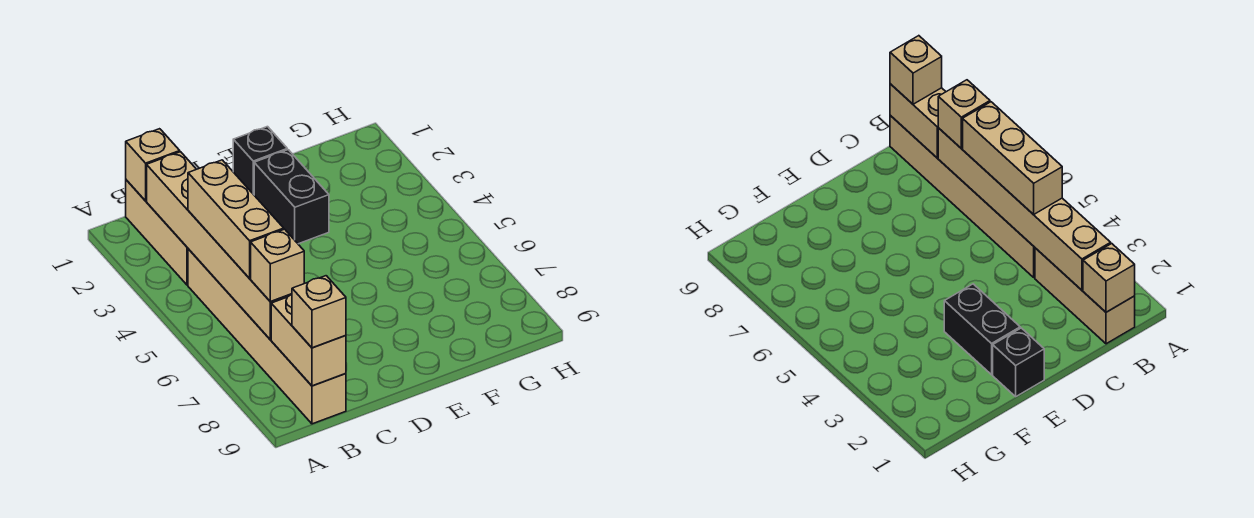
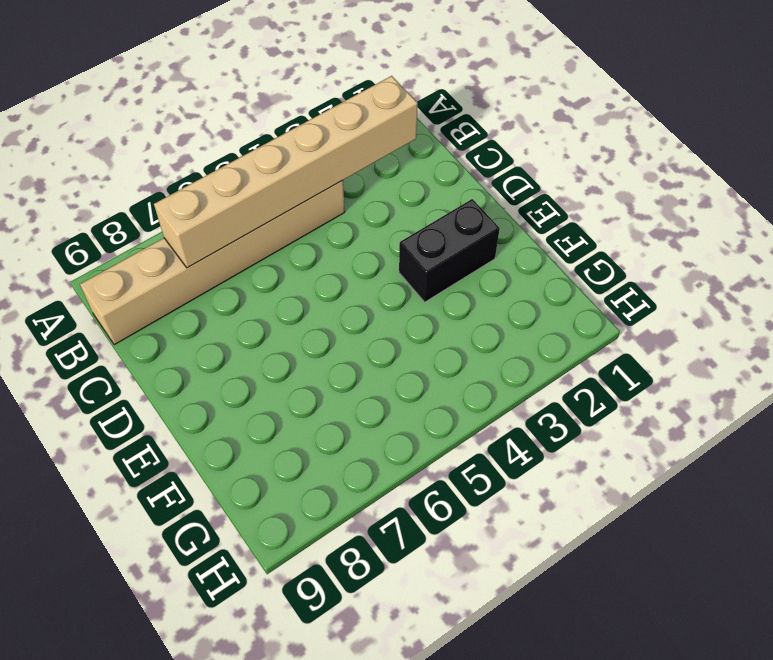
none -> tan 1x3 brick [126,180,188,285]
none -> black 1x1 brick [233,127,287,195]

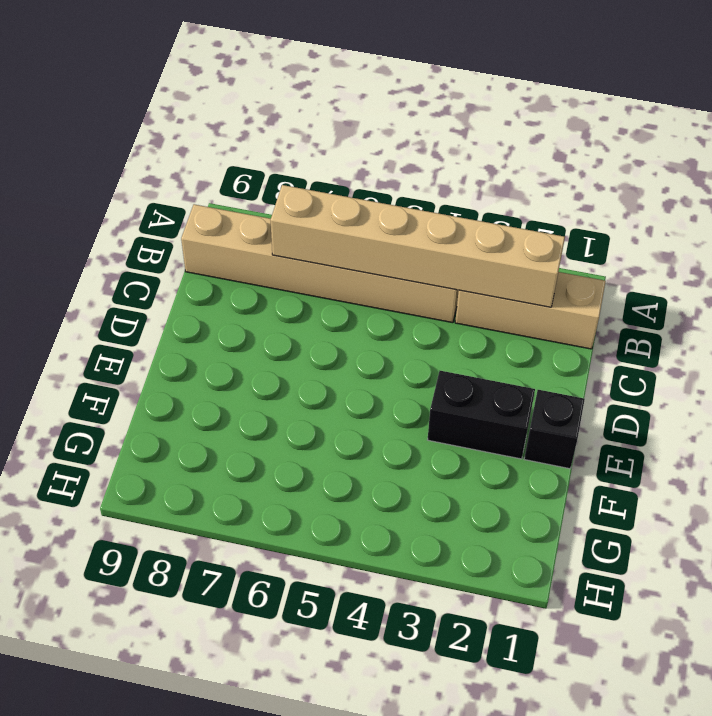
none -> tan 1x1 brick [126,129,180,201]
none -> tan 1x2 brick [271,294,346,386]

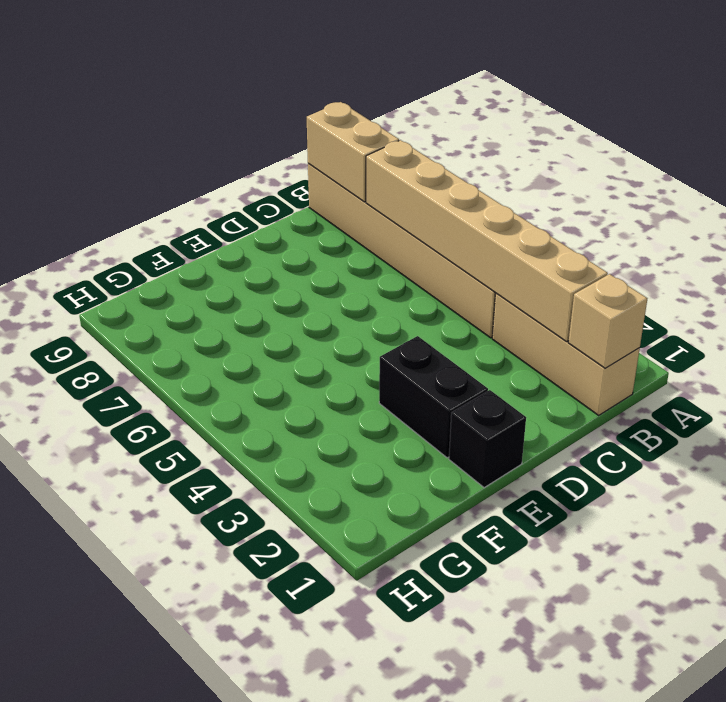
none -> tan 1x3 brick [188,160,284,278]
none -> tan 1x1 brick [251,229,304,301]

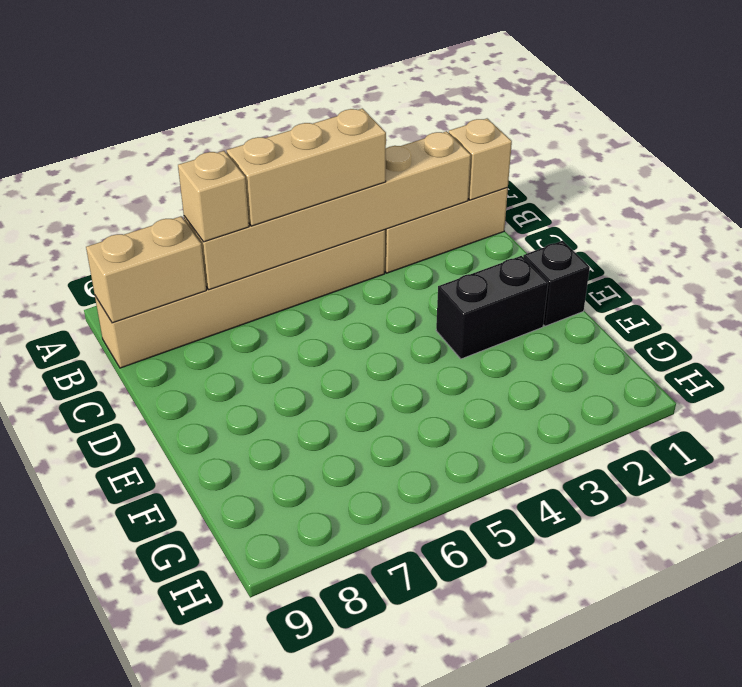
none -> tan 1x1 brick [292,276,346,348]

